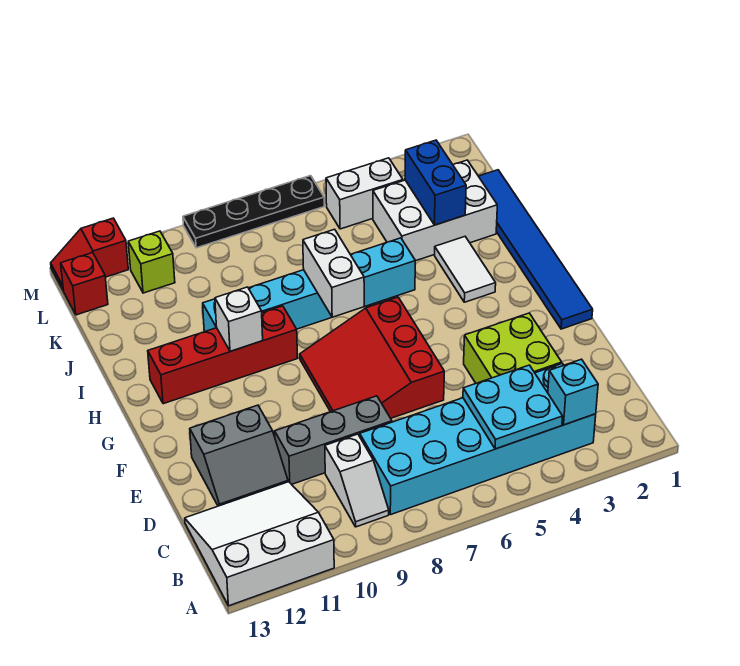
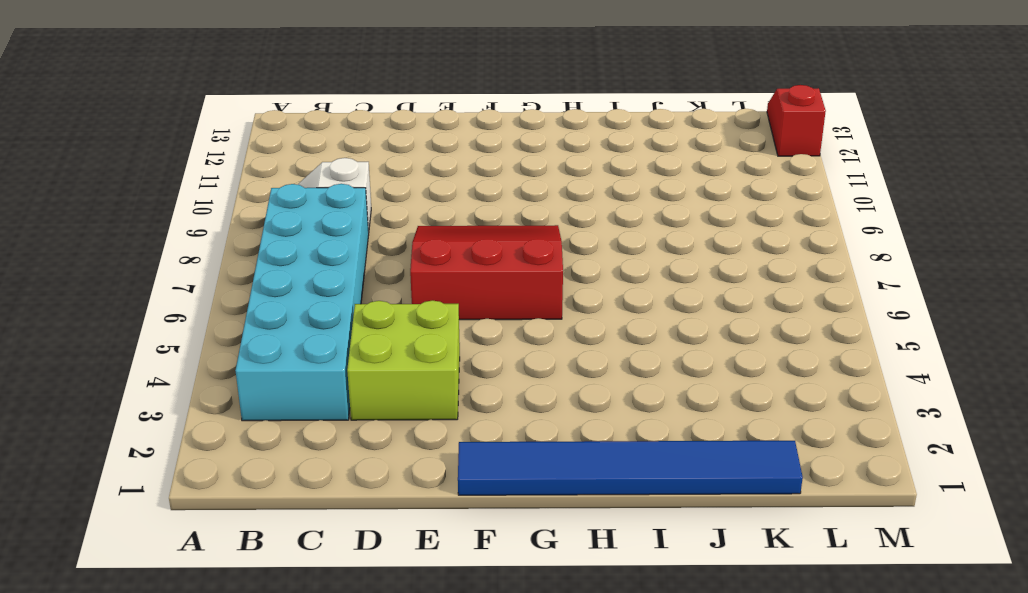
none -> white 3x3 slope [185,482,334,606]
none -> grey 1x3 brick [275,396,392,484]
none -> grey 2x2 slope [190,405,288,506]

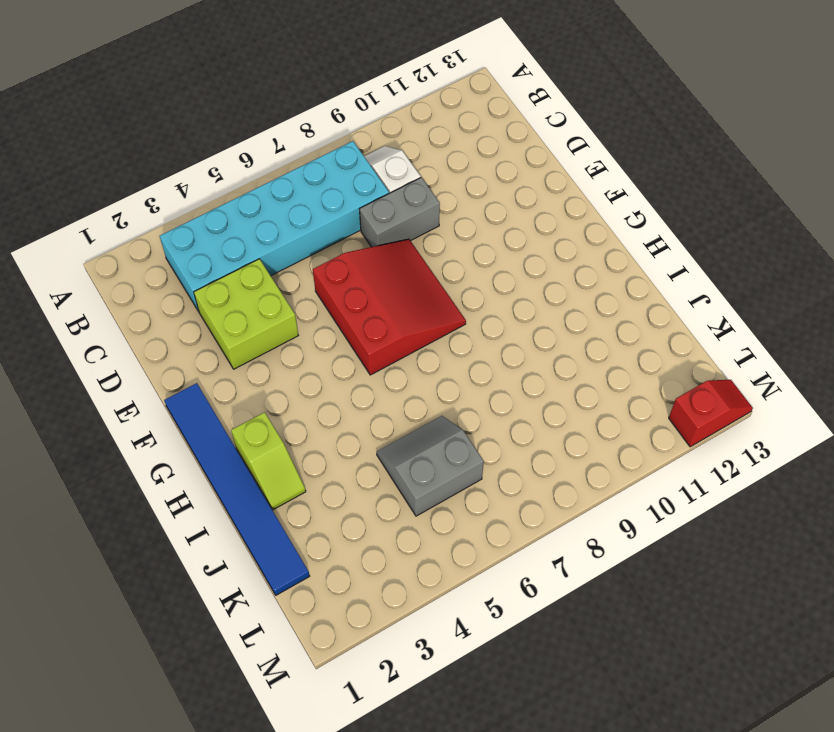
grey 1x2 brick [360,177,440,247] -> grey 1x3 brick [275,396,392,484]
lime 1x2 slope [231,412,306,510] -> none
grey 2x2 slope [377,416,484,516] -> grey 2x2 slope moved to [190,405,288,506]
none -> white 3x3 slope [185,482,334,606]
none -> white 1x2 tile [435,237,496,302]
none -> red 1x4 brick [148,306,298,404]

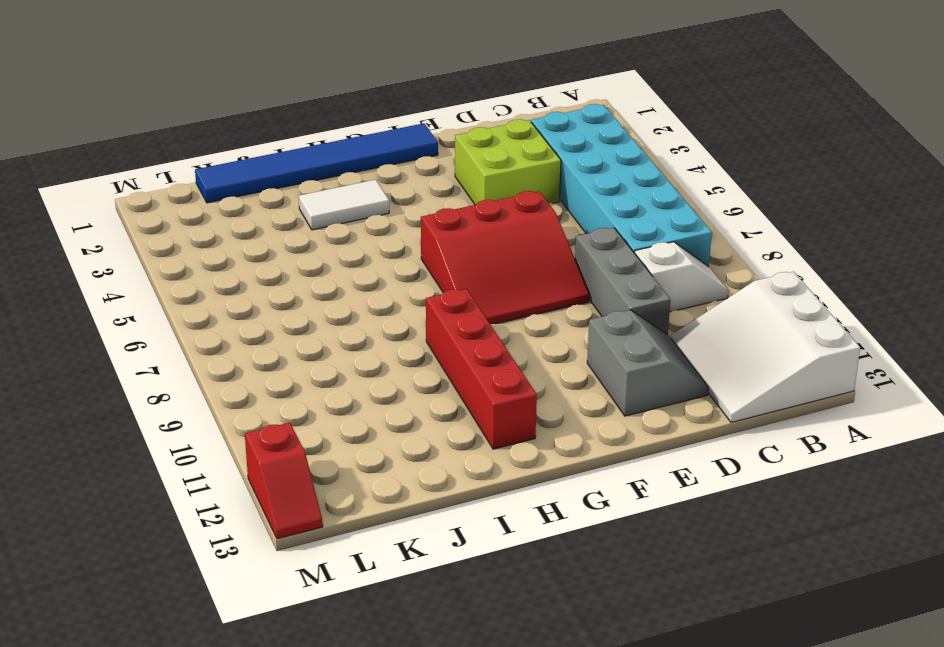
none -> cyan 1x6 brick [203,238,415,332]
none -> white 2x3 brick [373,160,497,261]
none -> white 1x2 brick [326,158,403,229]

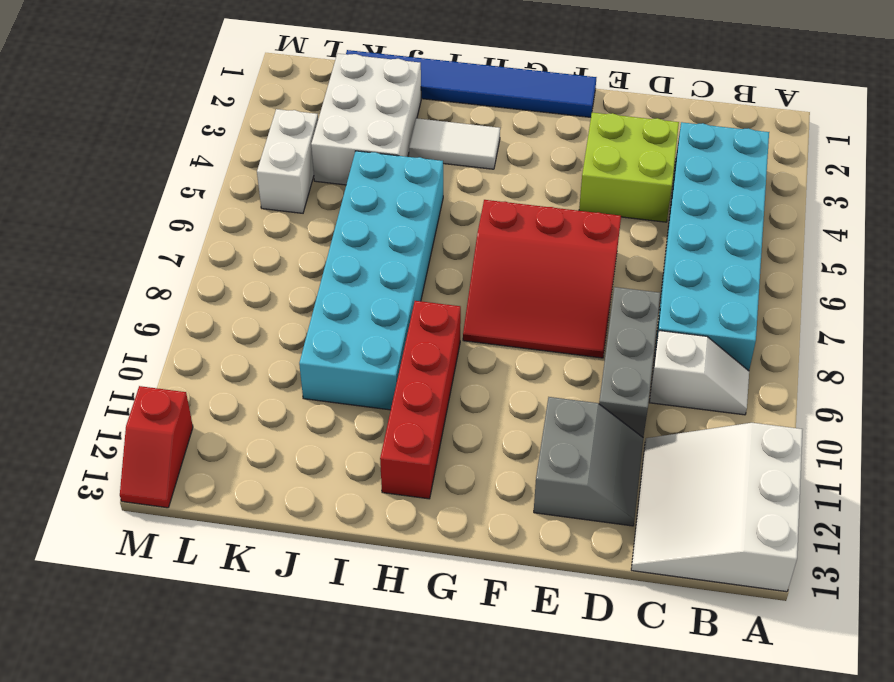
cyan 2x6 brick [299,151,443,410] -> cyan 1x6 brick [203,238,415,332]
none -> lime 1x1 brick [128,231,175,293]
none -> red 1x1 brick [61,253,108,315]
none -> black 1x4 plate [183,176,324,248]

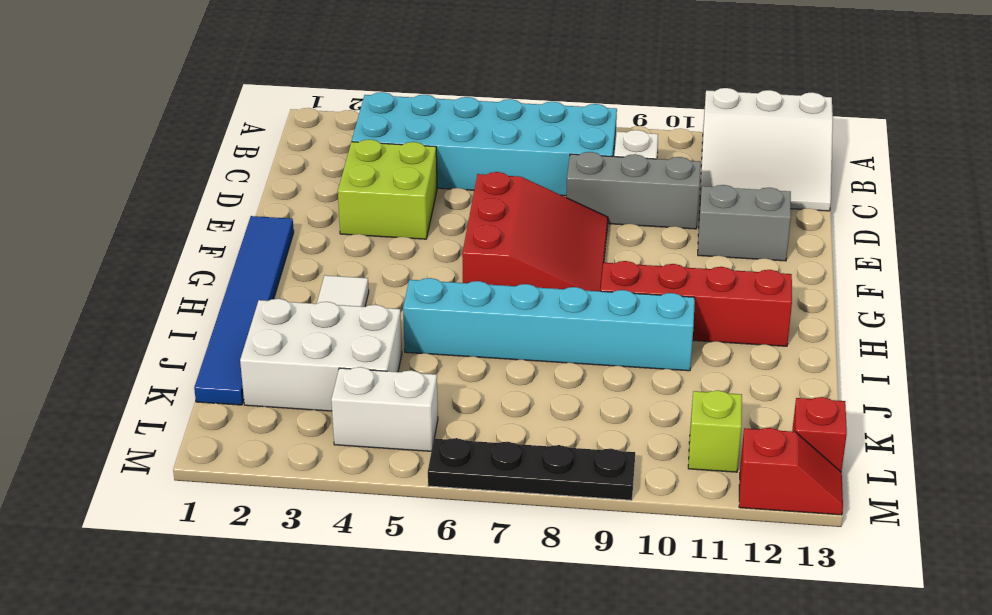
none -> cyan 1x1 brick [548,359,598,425]
none -> cyan 2x2 plate [463,365,563,449]
none -> white 1x2 brick [303,229,364,317]

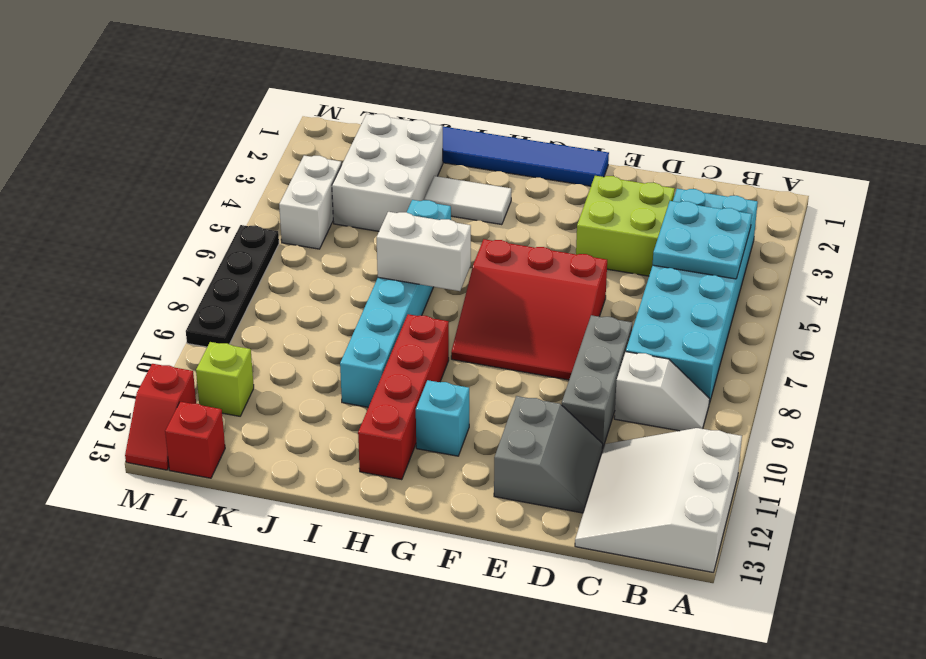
cyan 1x1 brick [416,380,469,456] -> cyan 1x1 brick moved to [548,359,598,425]
none -> white 1x1 brick [215,287,263,351]
none -> blue 1x2 brick [405,140,466,225]

